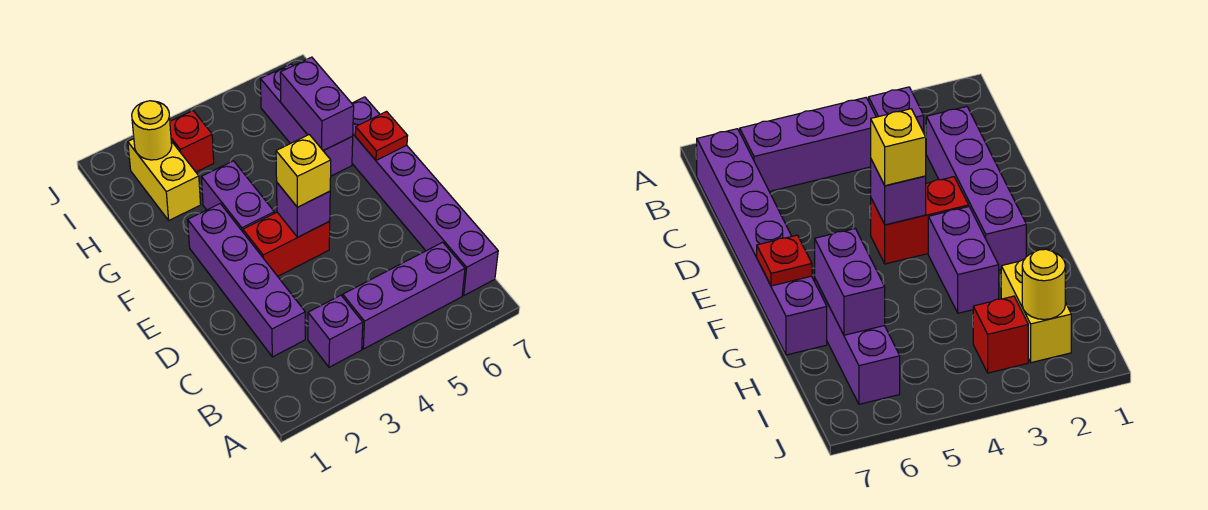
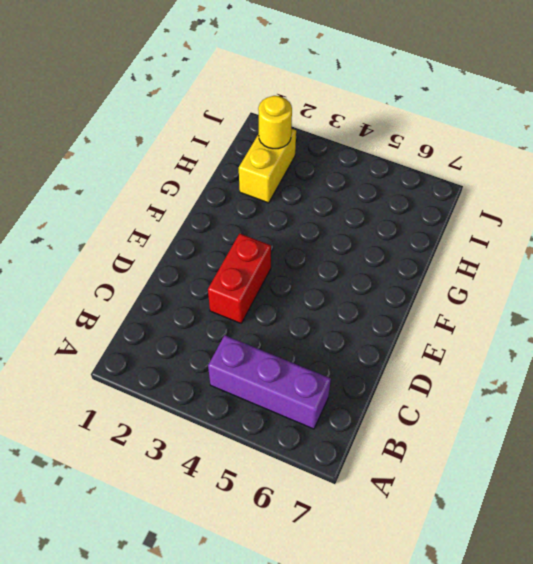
red 1x2 brick [208,234,271,323] -> red 1x2 brick turned to [243,212,330,276]
none -> purple 1x1 brick [308,295,363,367]
none -> purple 1x6 brick [352,97,498,295]
none -> purple 1x4 brick [188,204,305,357]

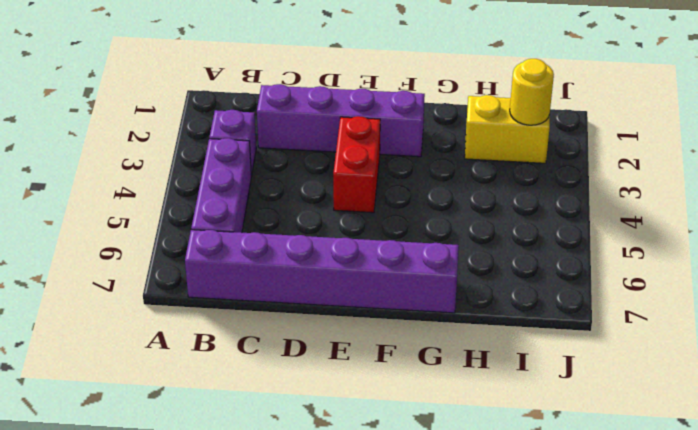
none -> purple 1x2 brick [202,161,274,232]
none -> purple 1x3 brick [260,64,353,176]
none -> red 1x1 brick [170,111,214,172]

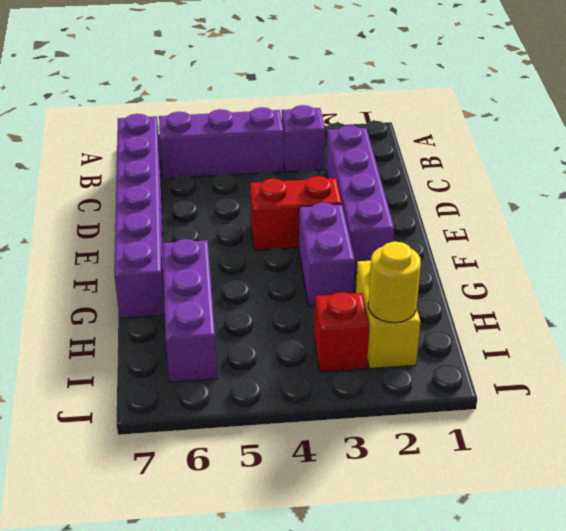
none -> purple 1x1 brick [277,183,330,237]
none -> red 1x1 plate [355,112,407,160]
none -> purple 1x2 brick [280,57,354,151]

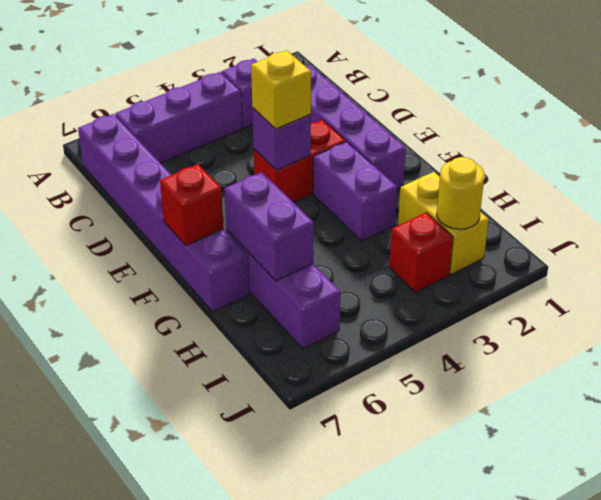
red 1x1 brick [160,164,223,246] -> red 1x1 plate [355,112,407,160]

